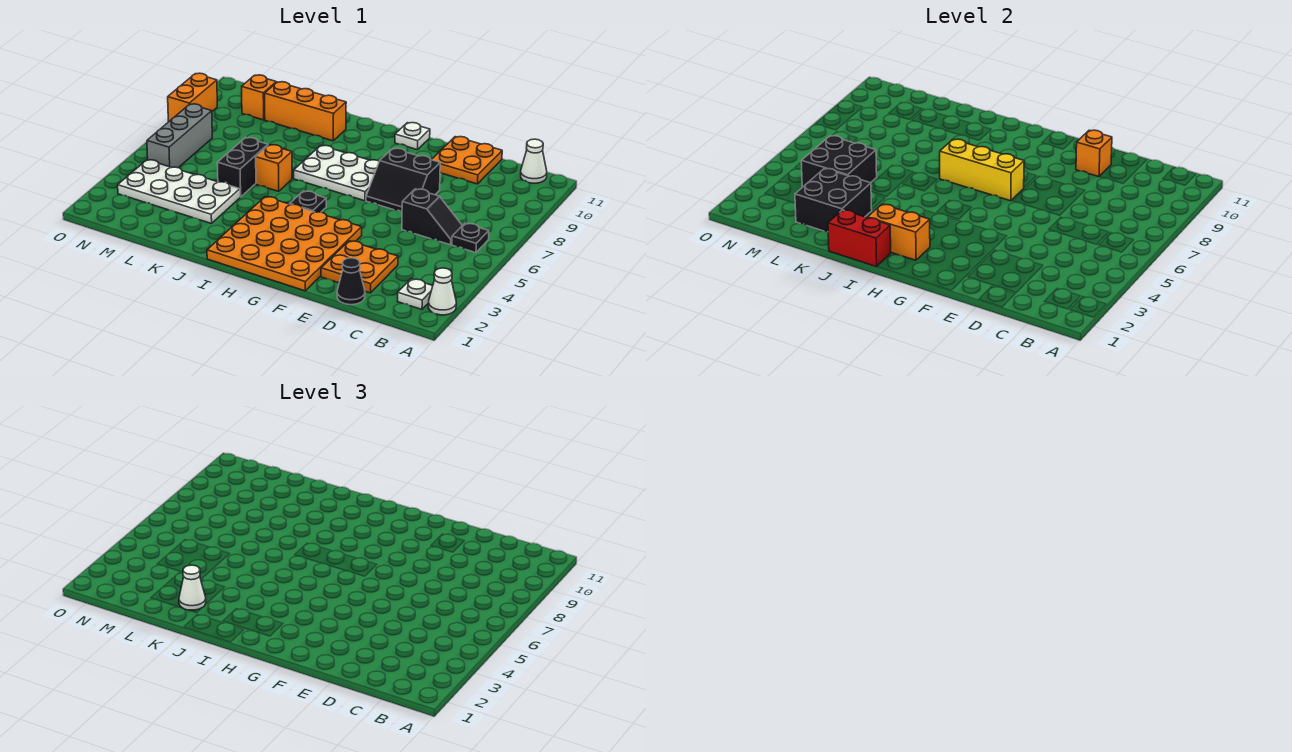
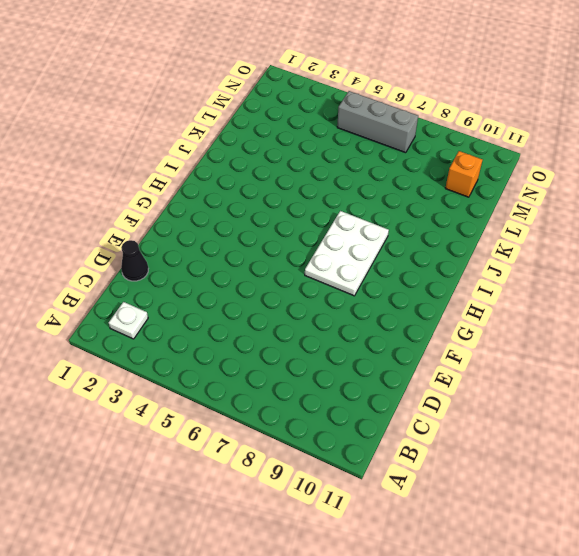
none -> white 1x1 cone [428,268,456,315]
none -> black 1x1 plate [452,223,489,253]
none -> white 1x1 cone [521,139,547,183]

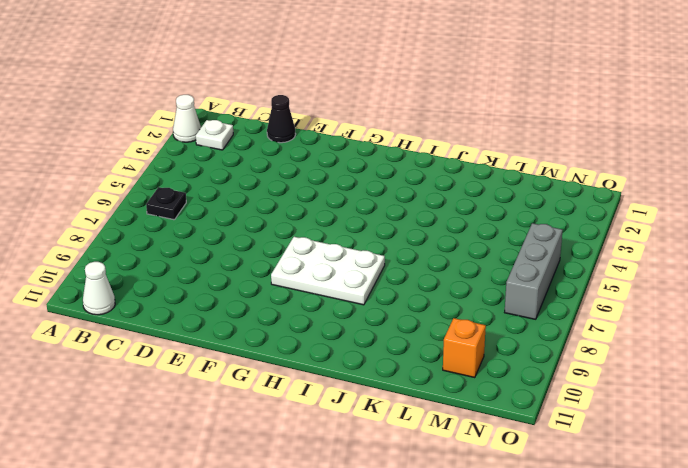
none -> black 1x2 slope [402,189,462,245]
none -> orange 2x2 plate [321,241,398,293]
none -> orange 2x2 plate [432,137,502,184]

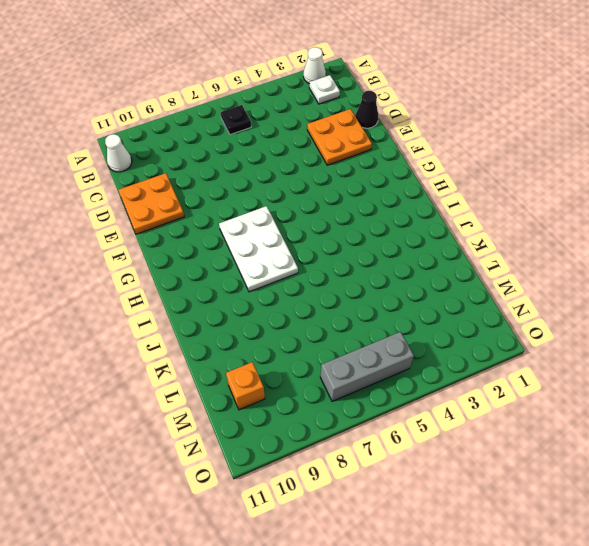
none -> black 1x2 slope [402,189,462,245]
none -> black 2x2 slope [366,148,440,212]
none -> orange 4x4 plate [207,197,362,291]

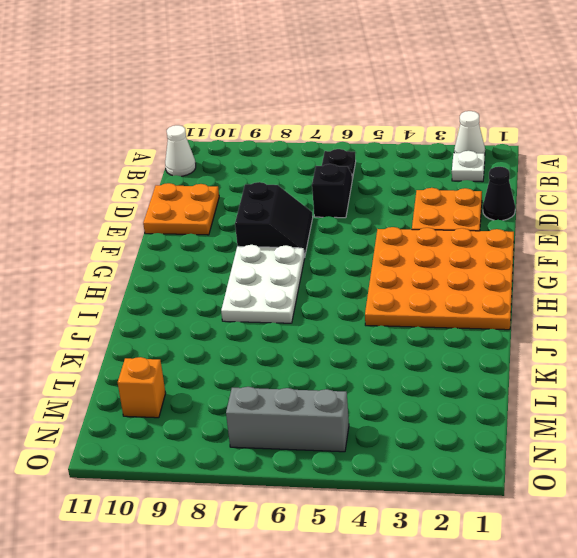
none -> white 1x1 plate [395,123,430,150]
none -> black 1x1 plate [290,191,326,212]
none -> orange 1x1 brick [256,145,292,191]

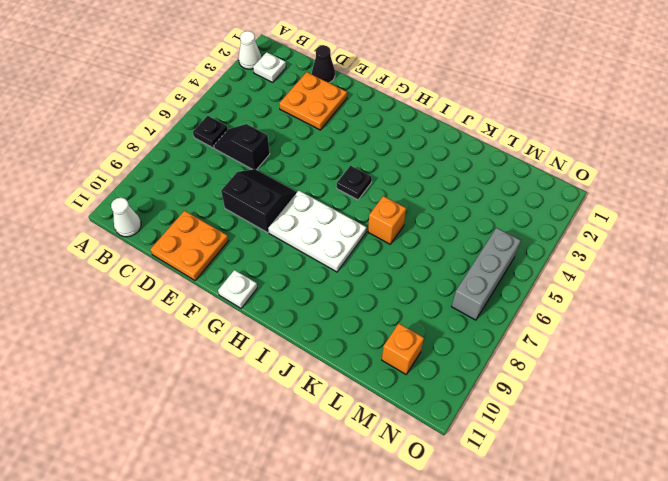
none -> orange 4x4 plate [207,197,362,291]
none -> orange 1x3 brick [265,82,346,141]
none -> white 2x4 plate [118,160,240,224]

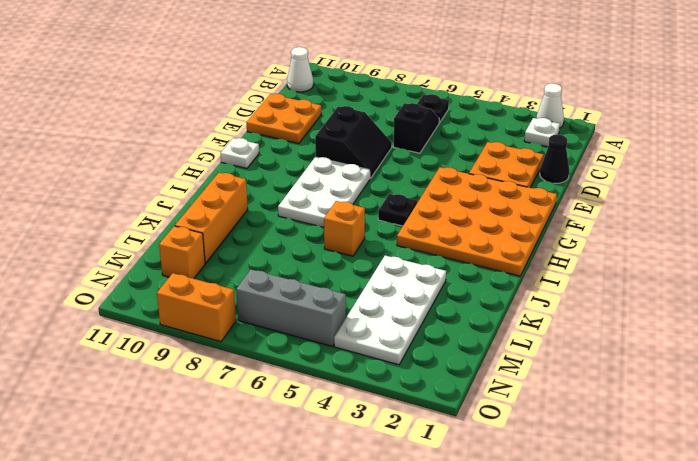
none -> black 1x2 brick [217,138,268,197]
none -> orange 1x1 brick [1076,130,1112,177]
none -> yellow 1x3 brick [940,139,1024,201]

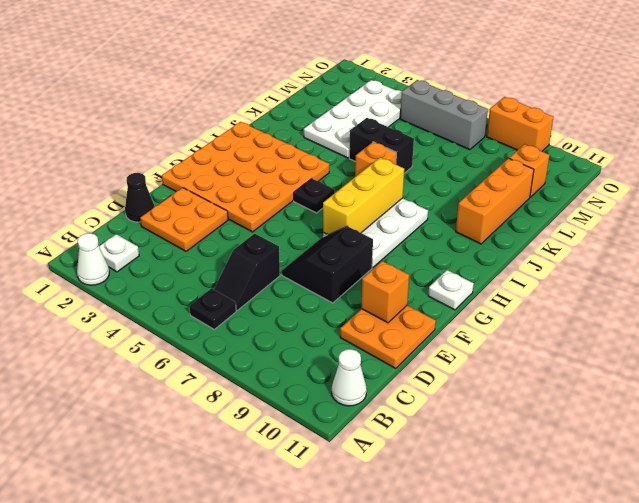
none -> orange 1x2 brick [868,204,930,260]
none -> red 1x2 brick [828,210,891,267]
none -> black 2x2 brick [795,168,872,232]

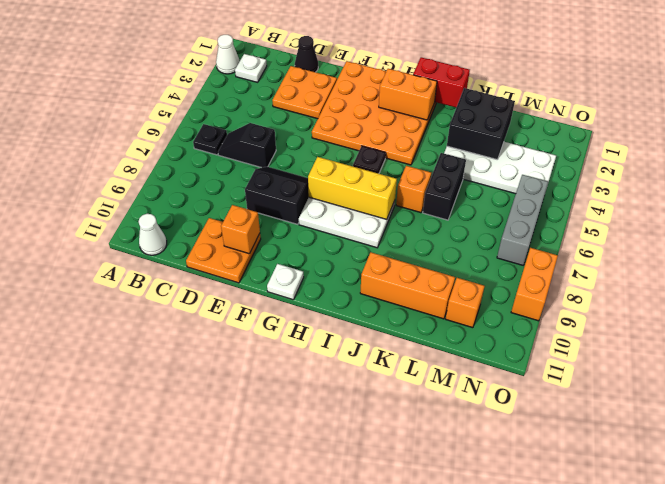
none -> black 2x2 brick [801,136,877,187]
none -> white 1x1 cone [179,565,206,610]

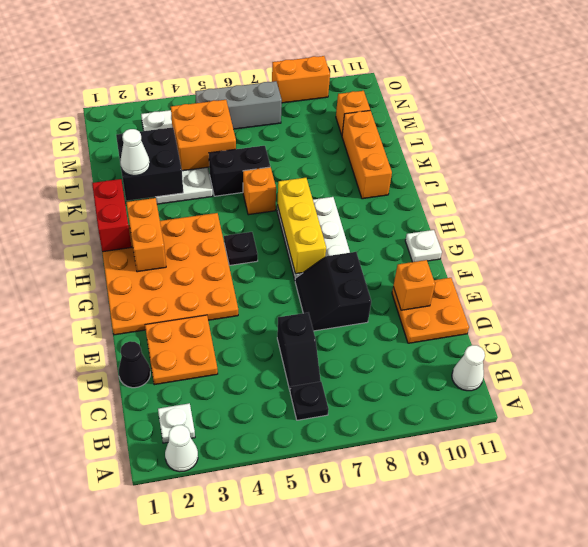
orange 2x2 brick [171,100,236,171] -> black 2x2 brick [801,136,877,187]

